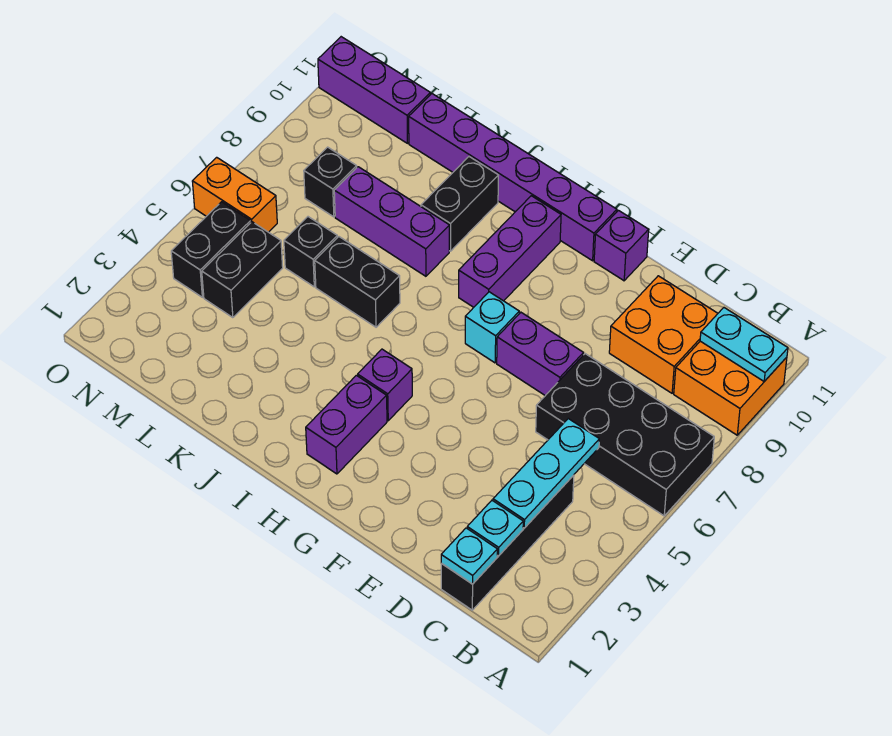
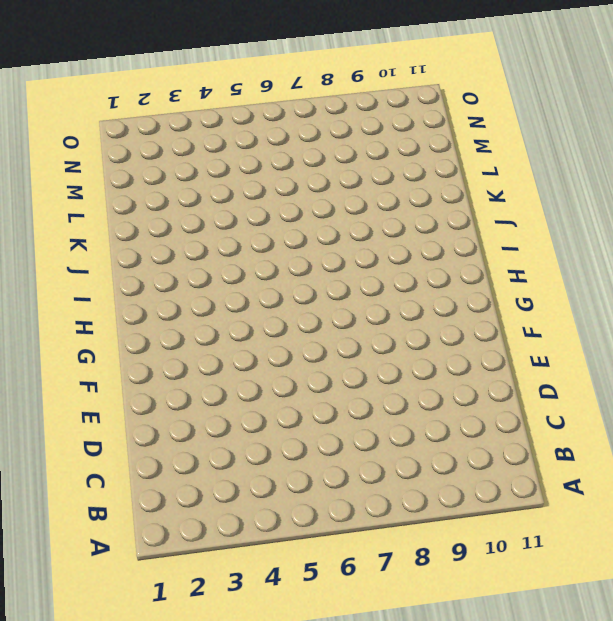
none -> black 2x4 brick [536,354,714,516]
none -> orange 2x2 brick [674,341,787,435]
none -> black 1x4 brick [441,475,574,610]

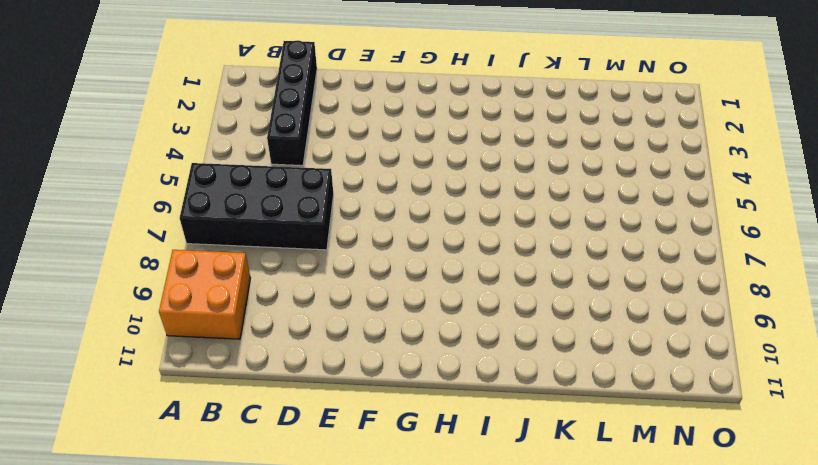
none -> orange 2x2 brick [609,276,718,393]
none -> purple 1x2 brick [497,313,583,396]
none -> purple 1x1 brick [594,211,649,281]

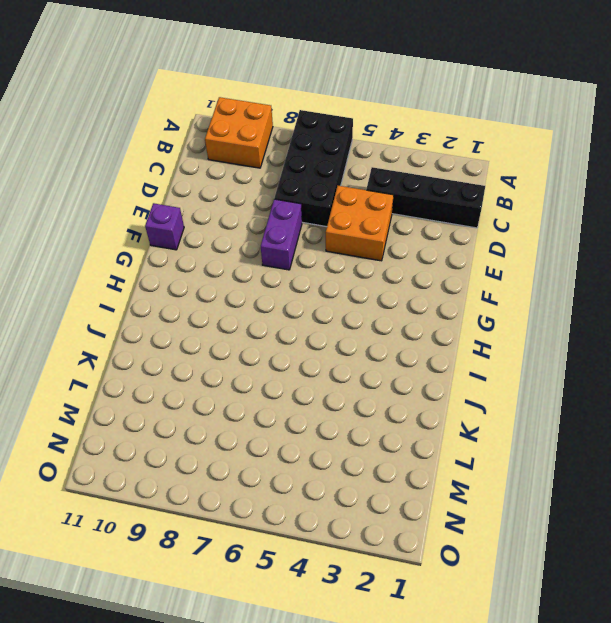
orange 2x2 brick [326,186,394,261] -> orange 2x2 brick moved to [609,276,718,393]
none -> cyan 1x1 brick [465,292,519,363]
none -> purple 1x6 brick [409,94,617,261]
none -> purple 1x2 brick [306,375,387,474]

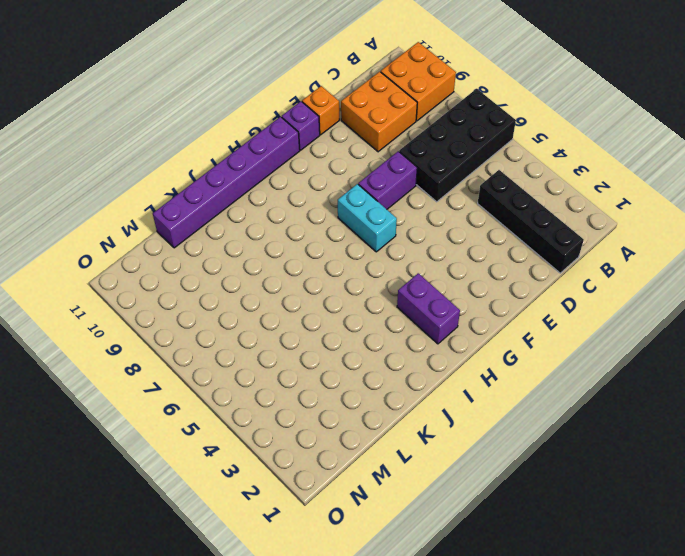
orange 1x1 brick [302,86,339,135] -> none
cyan 1x2 brick [338,184,397,252] -> cyan 1x1 brick [465,292,519,363]
none -> purple 1x1 brick [358,349,412,421]
none -> purple 1x3 brick [459,196,561,307]
none -> black 1x2 brick [315,237,400,327]

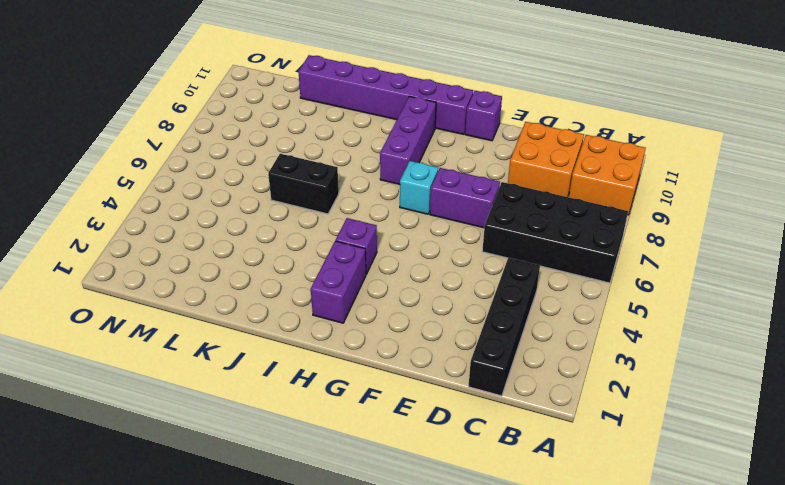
none -> purple 1x3 brick [334,167,449,276]
none -> black 1x2 brick [421,157,498,251]
none -> black 1x1 brick [284,217,337,287]

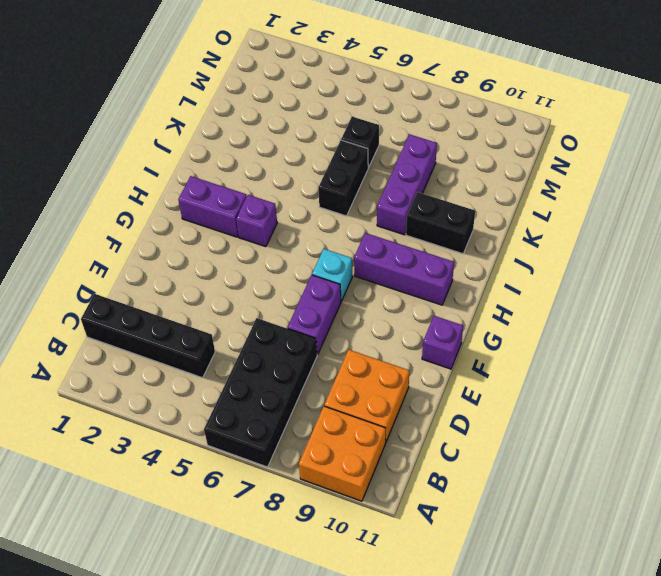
none -> purple 1x6 brick [409,94,617,261]
none -> black 1x2 brick [202,222,283,318]
none -> black 1x1 brick [304,147,357,217]

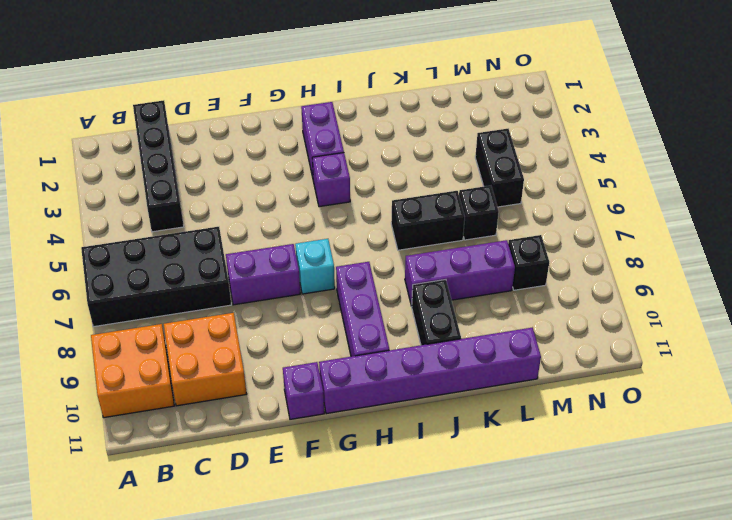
none -> purple 1x3 brick [318,37,430,143]
none -> black 1x2 brick [171,202,251,297]
none -> orange 1x2 brick [192,157,277,232]

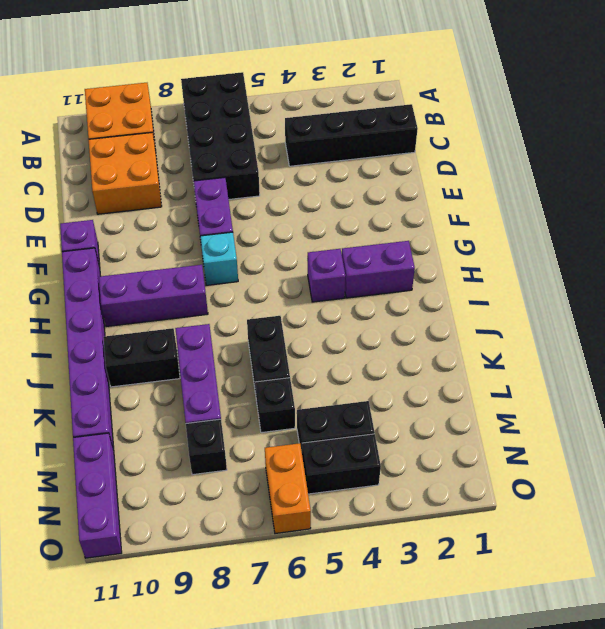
none -> cyan 1x2 plate [700,308,788,381]
none -> cyan 1x1 plate [441,528,497,584]
none -> cyan 1x1 plate [467,501,523,556]

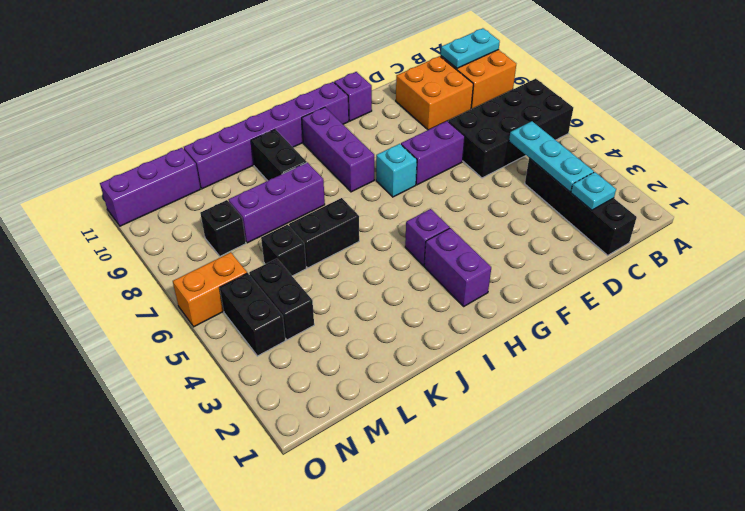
none -> cyan 1x1 plate [441,528,497,584]

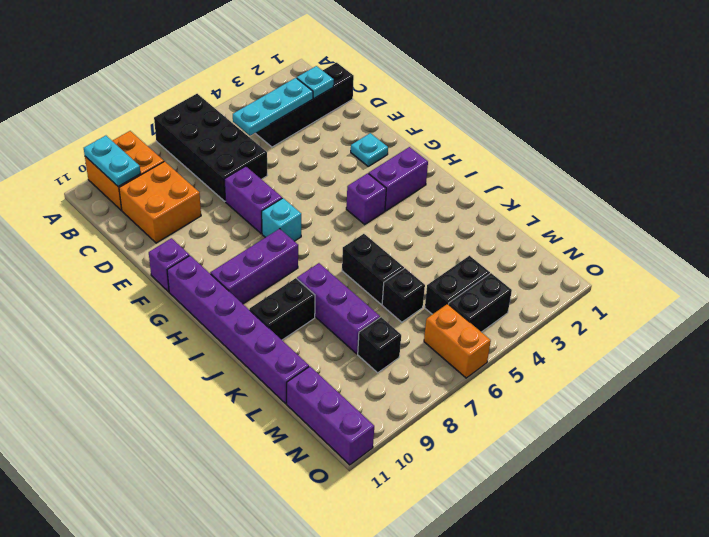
cyan 1x1 plate [351,133,388,166] -> cyan 1x1 plate moved to [441,528,497,584]

